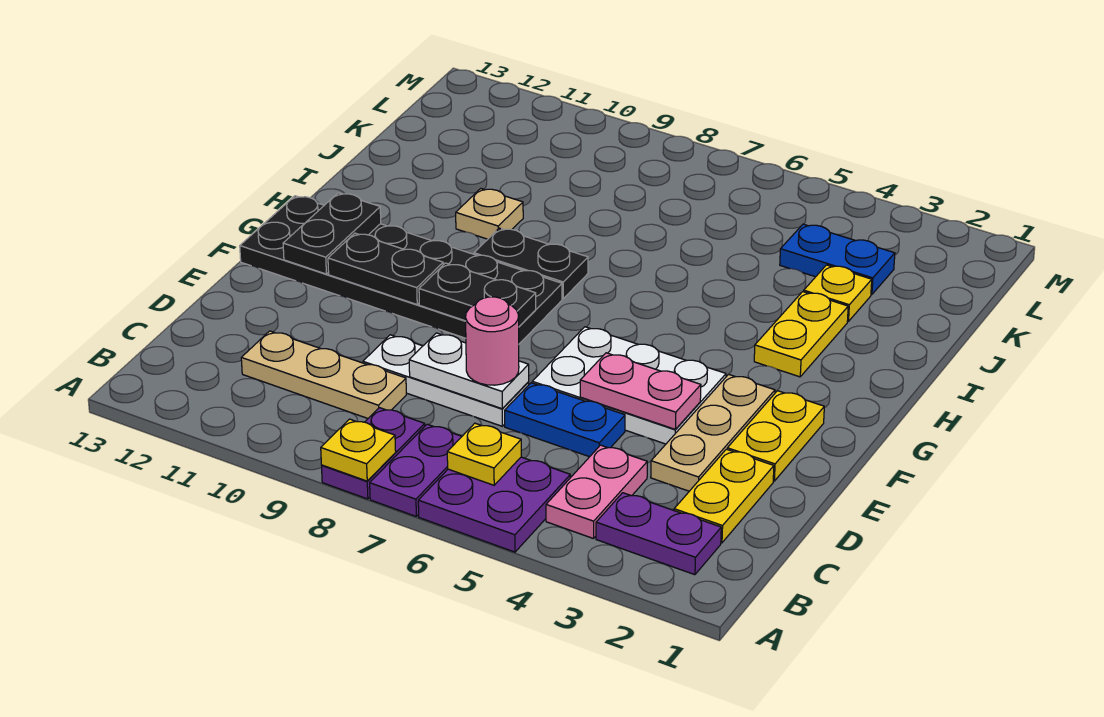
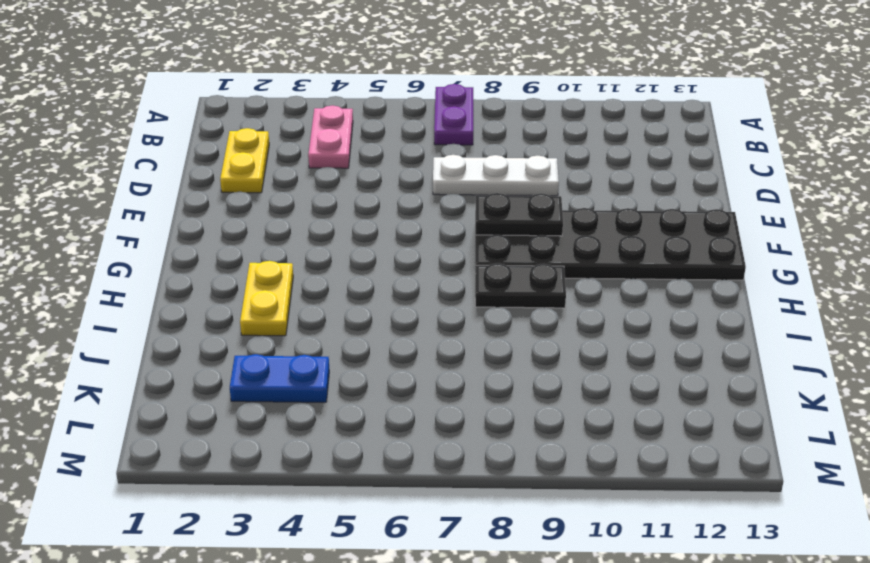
none -> purple 2x2 plate [418,457,570,552]
none -> purple 1x2 plate [322,408,425,499]
none -> purple 1x2 plate [596,493,721,575]

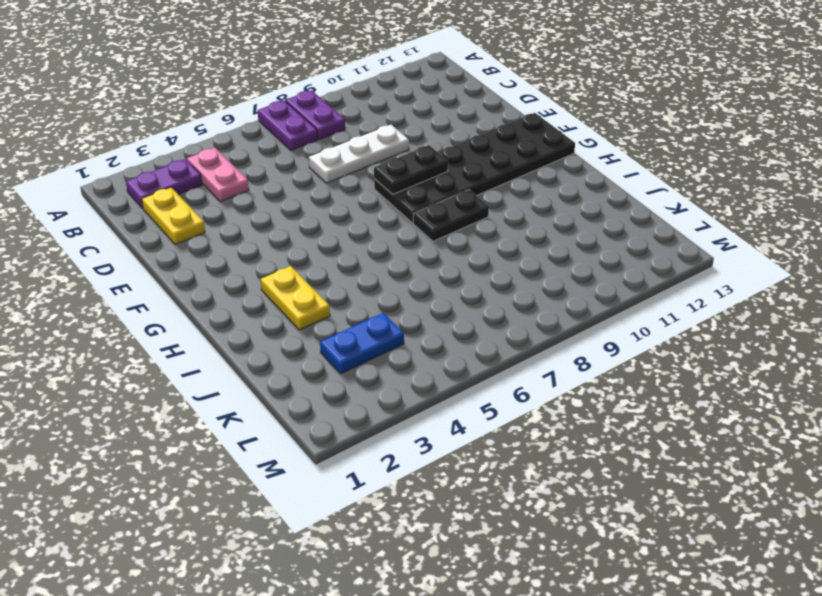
none -> purple 2x2 plate [418,457,570,552]
none -> tan 1x3 plate [241,331,406,418]
none -> tan 1x3 plate [651,374,775,491]

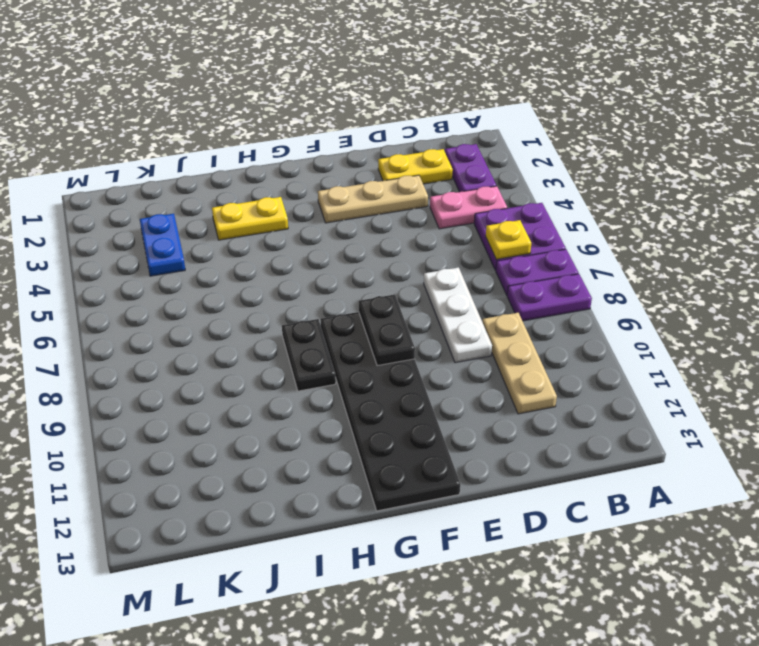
none -> blue 1x2 plate [505,383,625,457]
none -> yellow 1x2 plate [727,391,824,481]
none -> white 2x3 plate [532,327,726,444]

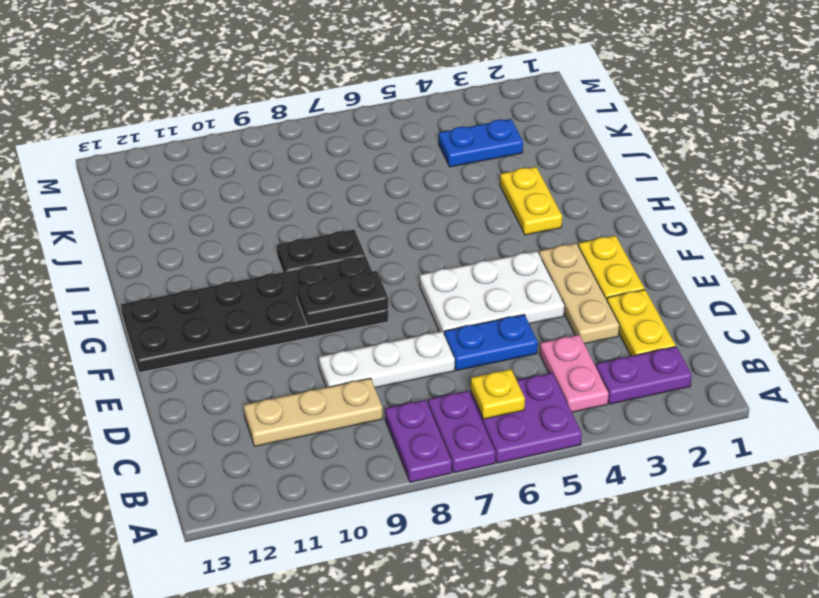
none -> tan 1x1 plate [456,189,523,239]
none -> yellow 1x1 plate [804,265,872,322]
none -> yellow 1x1 plate [321,419,396,481]

